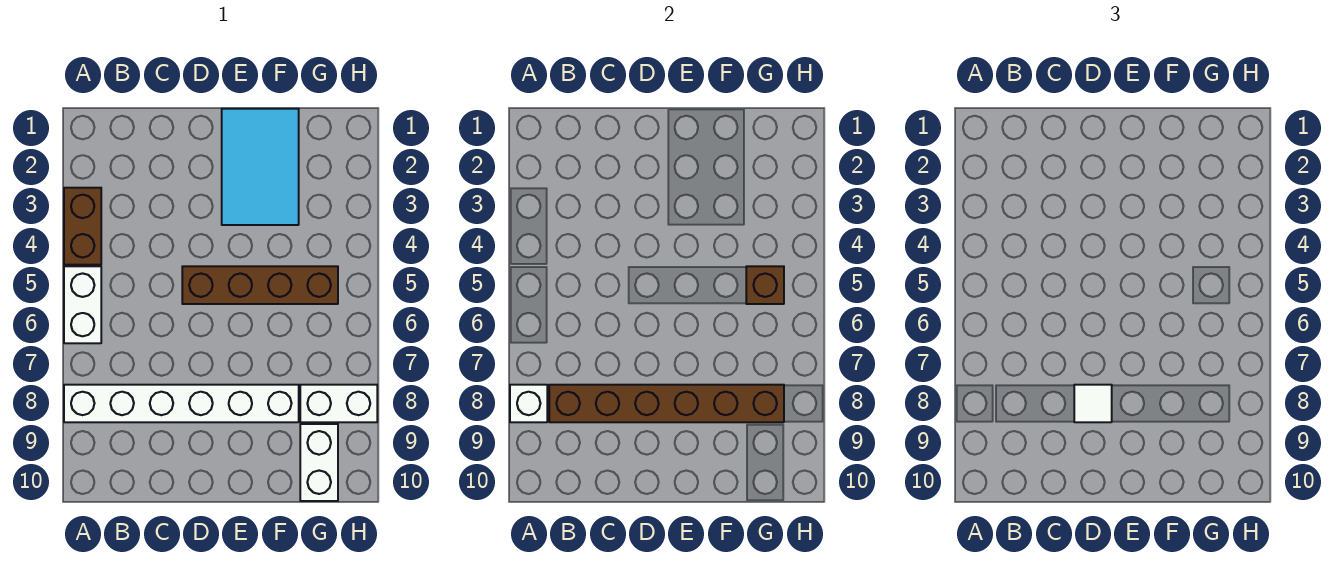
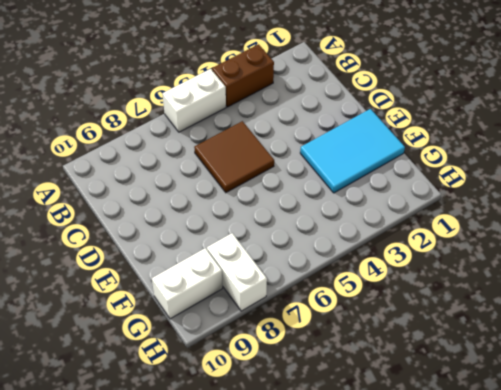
brown 2x2 tile [194,121,274,192] -> brown 1x4 brick [182,266,338,304]
none -> white 1x6 brick [64,385,299,422]
none -> white 1x1 brick [510,385,547,422]

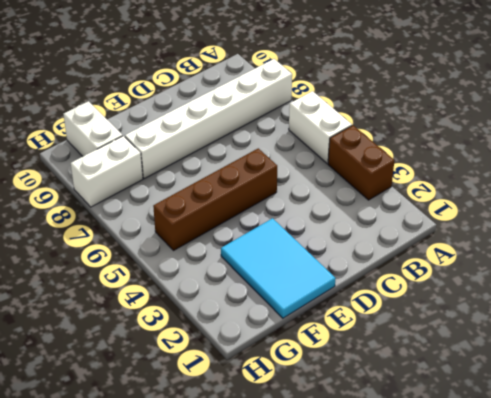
none -> white 1x1 brick [510,385,547,422]
none -> brown 1x6 brick [549,385,784,422]

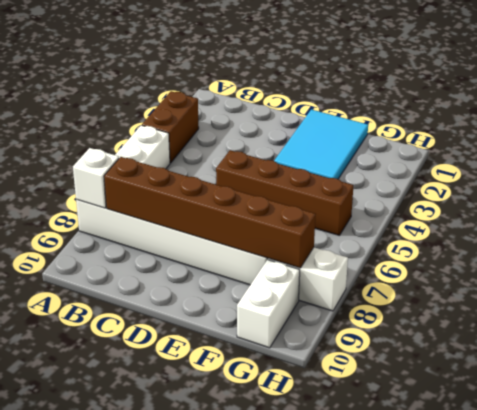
none -> brown 1x1 brick [746,266,784,304]
none -> white 1x1 tile [1074,385,1112,422]

